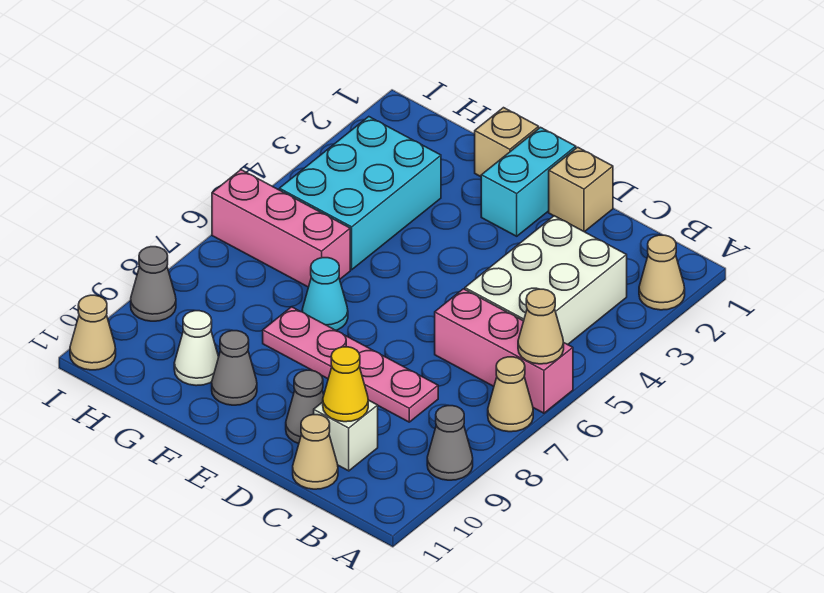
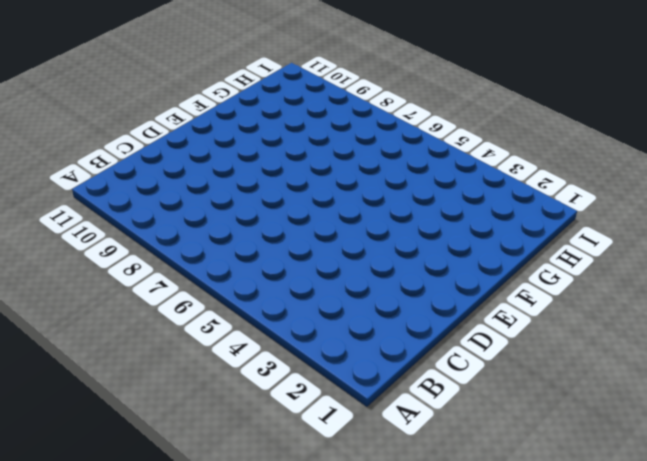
none -> tan 1x1 cone [639,235,685,310]
none -> pink 1x3 brick [435,289,573,413]
none -> tan 1x1 cone [488,357,533,432]

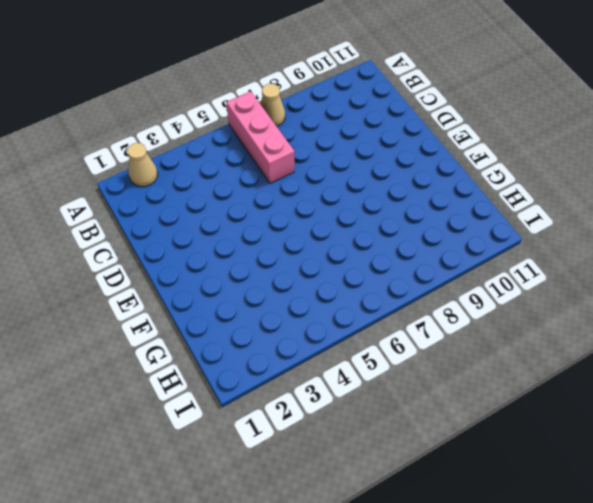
none -> grey 1x1 cone [427,406,473,480]
none -> white 2x3 brick [465,216,627,345]
none -> pink 1x4 plate [263,307,438,422]

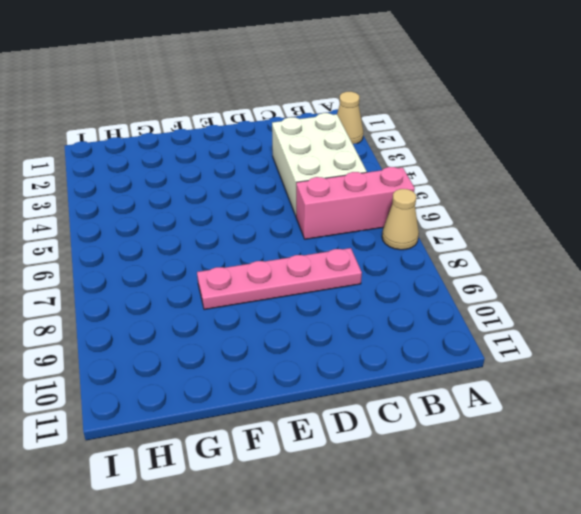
none -> grey 1x1 cone [427,406,473,480]
none -> white 1x1 brick [314,400,378,471]
none -> tan 1x1 cone [293,415,338,489]

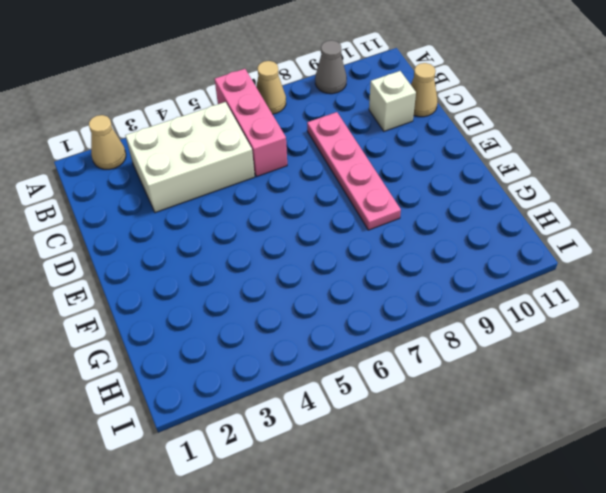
none -> tan 1x1 brick [549,147,613,232]
none -> grey 1x1 cone [286,370,324,443]
none -> cyan 1x2 brick [481,127,576,236]

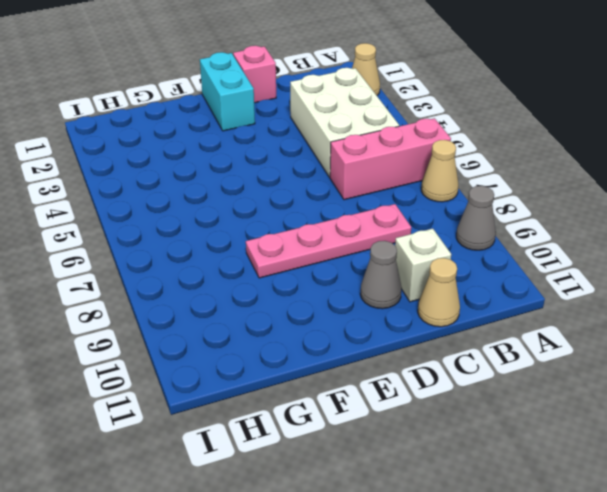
pink 1x1 brick [233,46,276,103] -> tan 1x1 brick [549,147,613,232]
none -> tan 1x1 brick [475,108,539,177]
none -> cyan 1x1 cone [302,258,348,330]
none -> grey 1x1 cone [212,331,257,405]

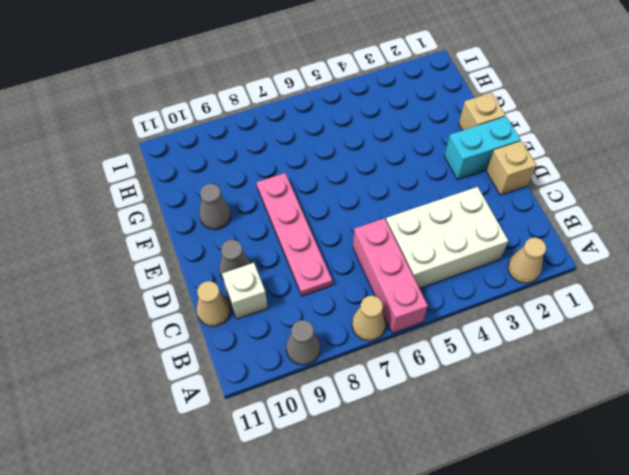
none -> cyan 1x1 cone [302,258,348,330]
none -> cyan 2x3 brick [279,117,441,270]
none -> pink 1x3 brick [212,170,350,287]

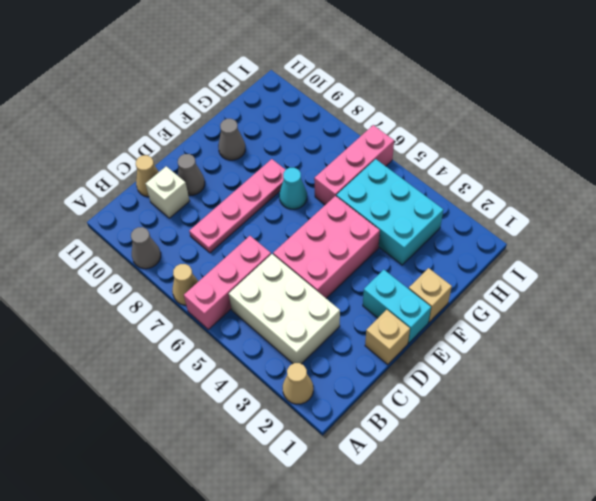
pink 2x3 brick [273,196,380,298] -> none
none -> white 1x1 cone [174,311,219,386]
none -> grey 1x1 cone [131,247,176,321]
none -> tan 1x1 cone [70,295,116,370]

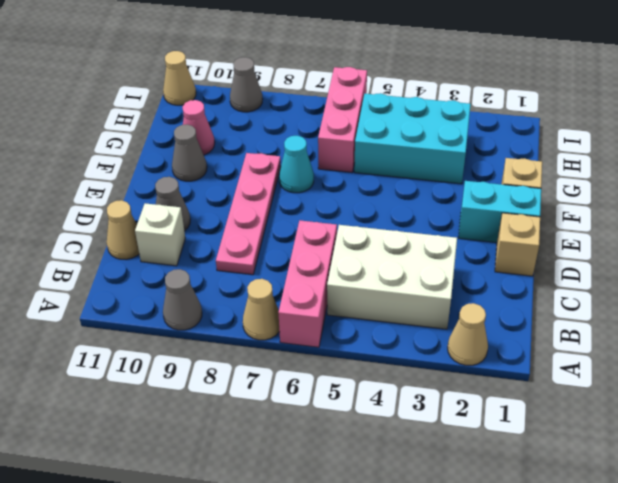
pink 1x1 cone [183,100,215,155] -> white 1x1 cone [174,311,219,386]
none -> tan 1x1 cone [518,289,564,364]
none -> yellow 1x1 cone [323,347,368,422]

